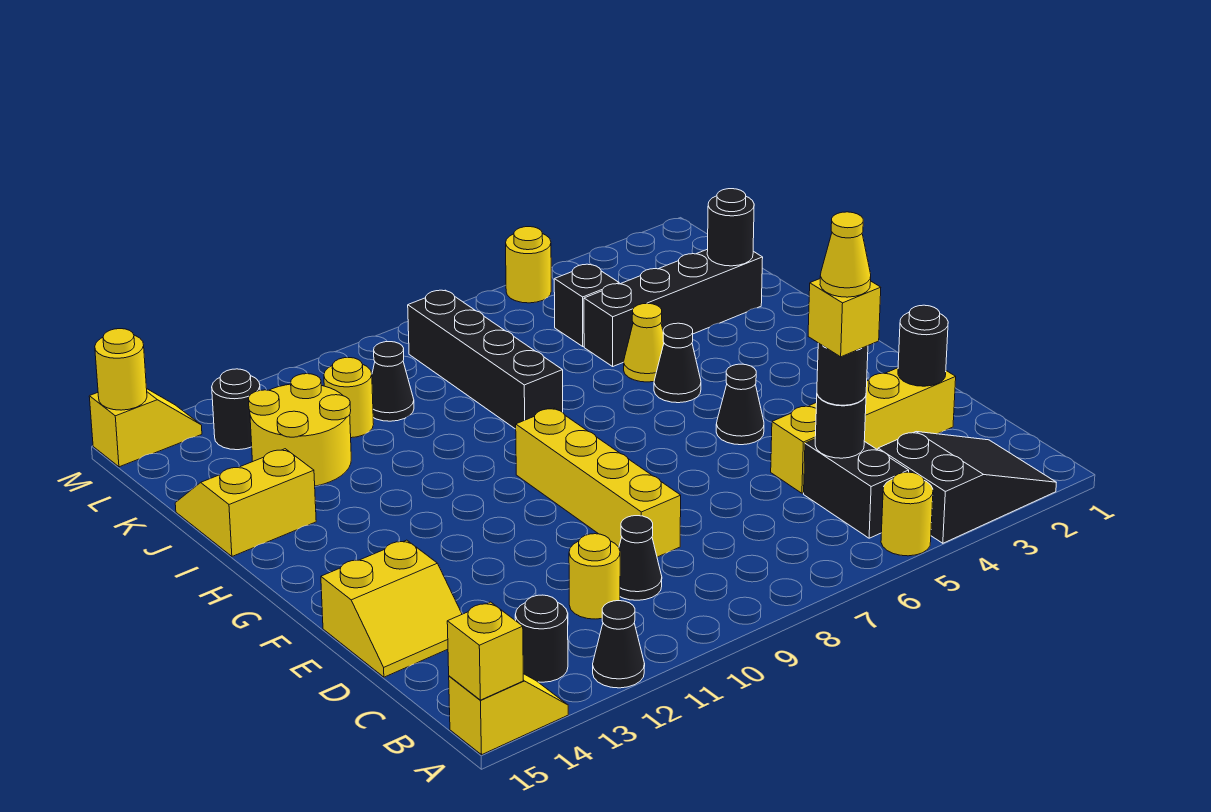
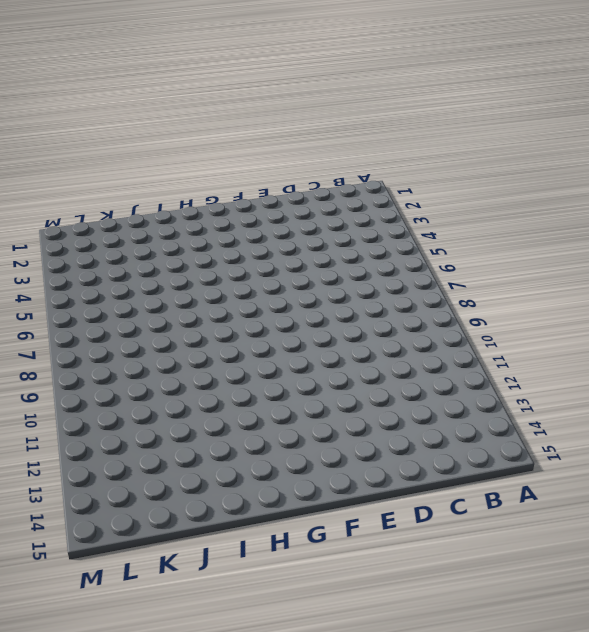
none -> black 2x3 slope [878,432,1056,543]
none -> yellow 1x1 round brick [881,472,933,556]
none -> black 1x1 cone [593,601,645,688]
none -> yellow 1x2 slope [449,674,568,755]

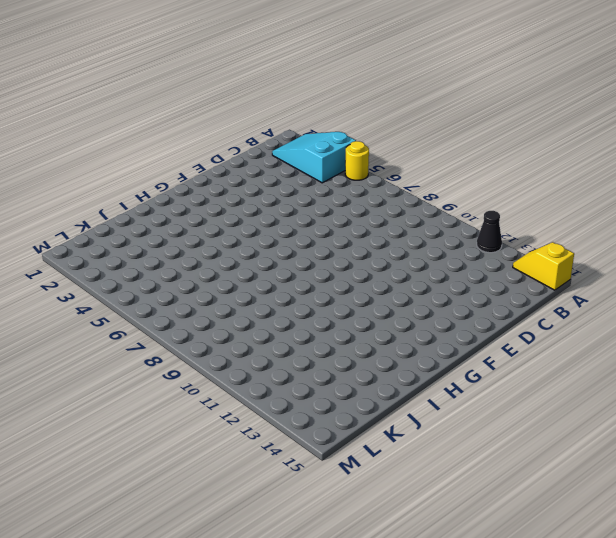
cyan 2x3 slope [272,132,356,183] -> black 2x3 slope [878,432,1056,543]
none -> black 1x2 brick [804,439,909,538]
none -> black 1x1 round brick [515,595,568,682]
none -> black 1x1 cone [619,516,662,600]
none -> yellow 1x1 round brick [569,534,620,619]

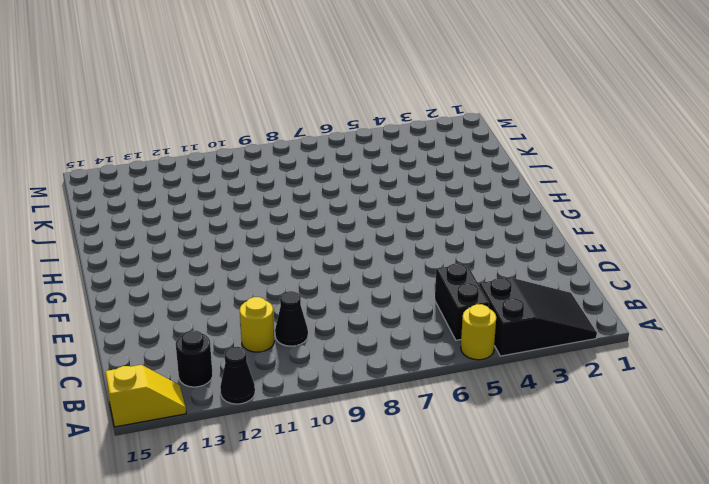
none -> yellow 1x4 brick [771,368,956,493]
none -> yellow 1x4 brick [516,408,681,557]
none -> yellow 2x2 slope [321,540,462,677]
none -> black 1x1 cone [716,364,764,445]

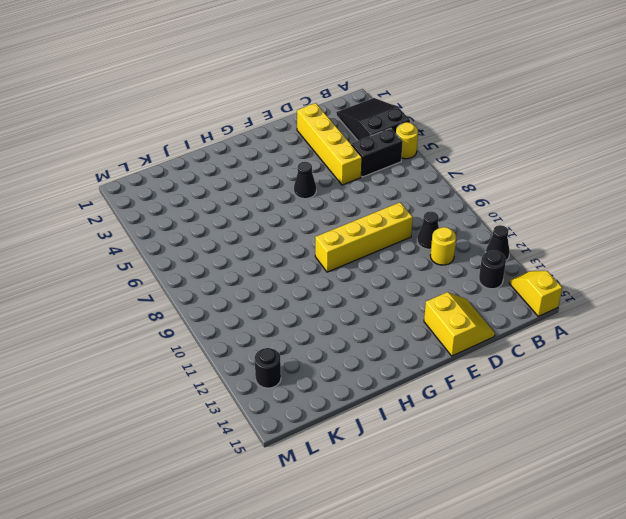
none -> black 1x1 cone [654,323,701,403]
none -> yellow 1x1 cone [624,303,664,382]
none -> black 1x4 brick [408,290,563,429]
none -> yellow 2x2 slope [175,449,316,556]

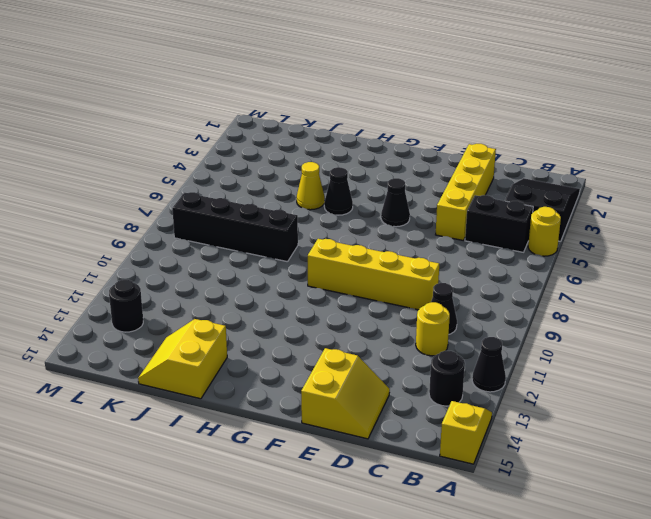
none -> black 1x4 brick [584,249,763,366]
none -> yellow 2x2 round brick [248,374,351,486]
none -> black 1x1 brick [554,264,619,346]
none -> black 1x1 cone [372,342,414,421]

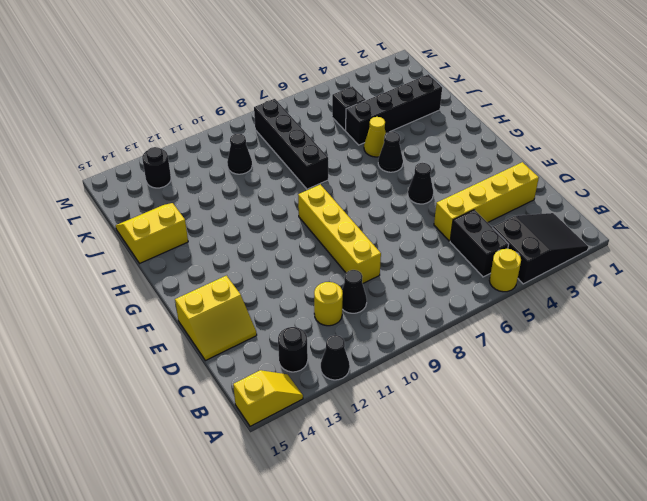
none -> yellow 2x2 round brick [248,374,351,486]
none -> yellow 1x1 round brick [324,358,374,438]
none -> yellow 1x1 round brick [506,227,551,303]
none -> yellow 1x2 slope [89,389,202,467]

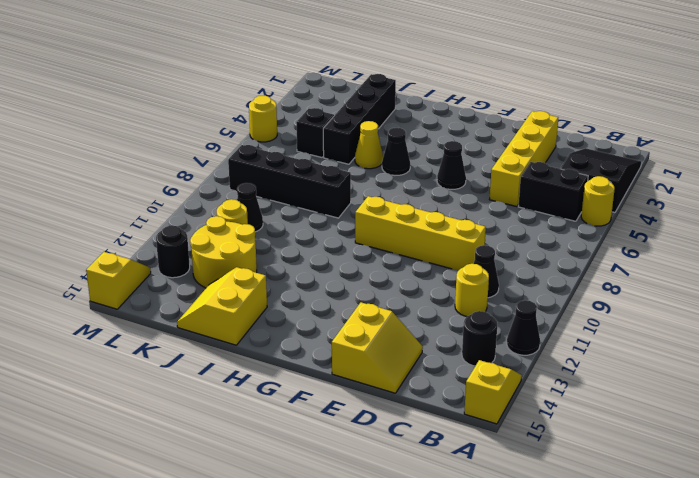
none -> yellow 1x1 brick [447,602,523,700]
none -> black 1x1 round brick [815,395,866,458]
none -> black 1x1 round brick [898,305,948,386]
none -> black 1x1 round brick [707,189,754,266]

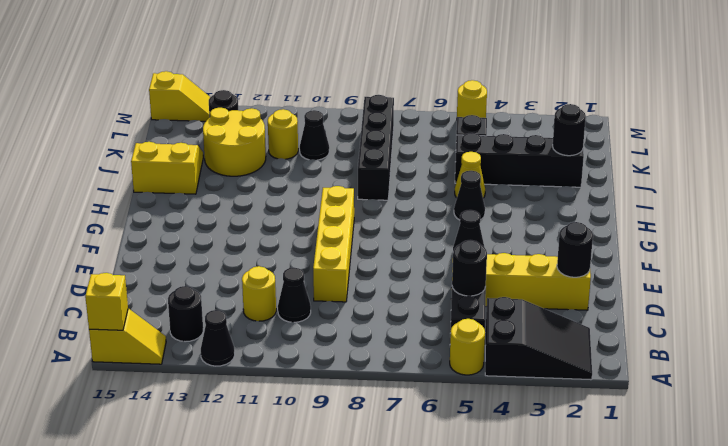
none -> yellow 2x2 slope [321,540,462,677]
none -> yellow 1x1 round brick [95,329,147,410]
none -> black 1x1 round brick [817,343,868,405]
none -> yellow 1x1 brick [808,279,881,357]

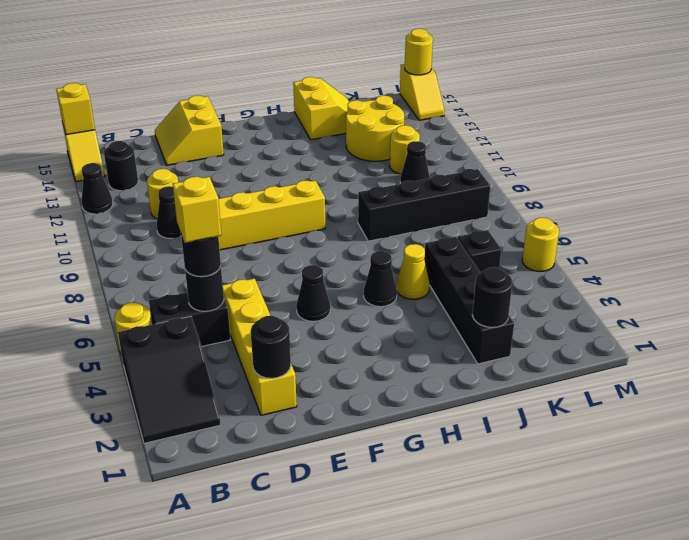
none -> black 1x1 round brick [212,369,260,450]
none -> yellow 1x1 cone [820,212,871,297]

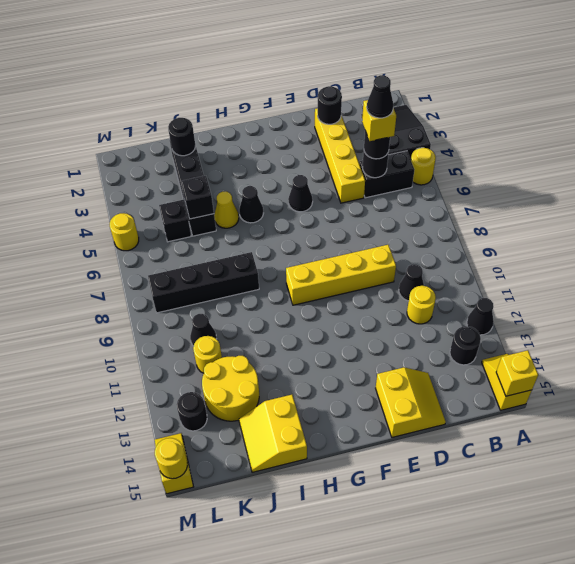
black 1x1 cone [367,75,394,118] -> yellow 1x1 cone [820,212,871,297]
black 1x1 brick [181,176,214,219] -> none

